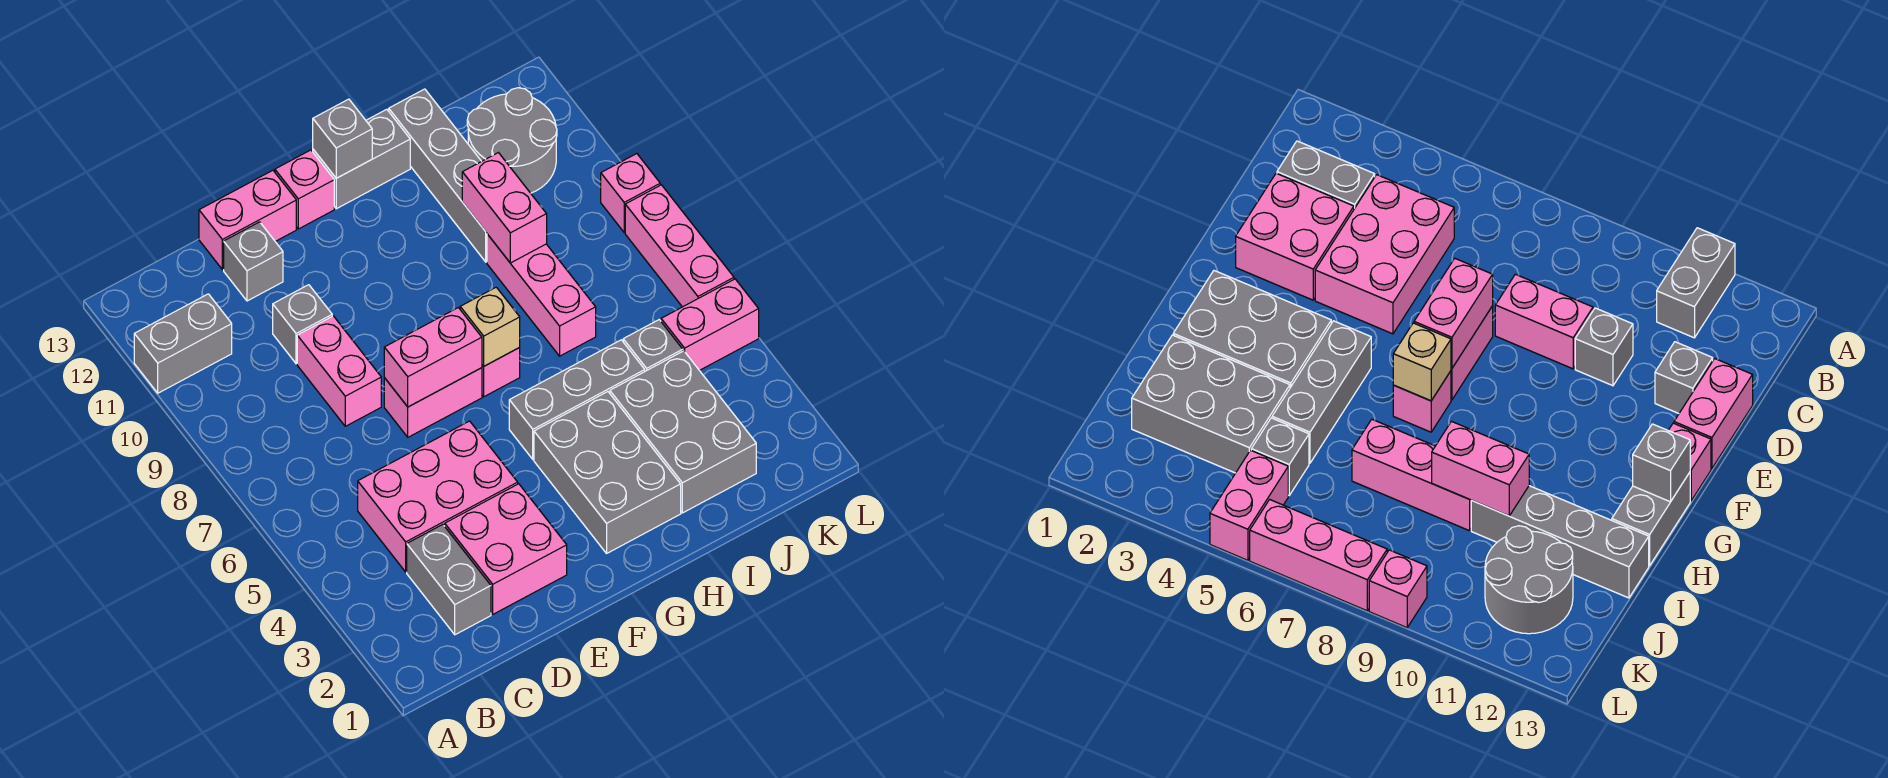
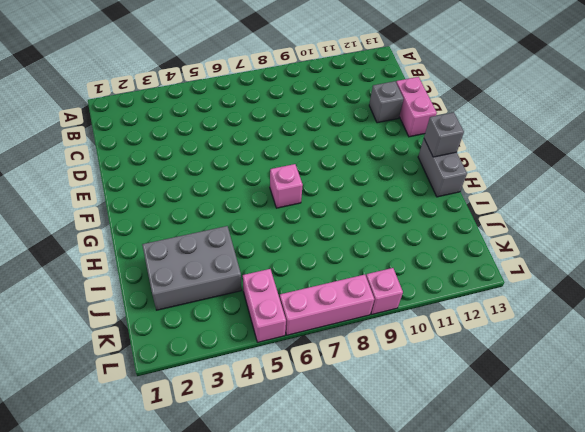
none -> grey 1x2 brick [134,294,232,393]
none -> grey 1x2 brick [407,524,491,635]
none -> pink 2x3 brick [358,421,518,572]

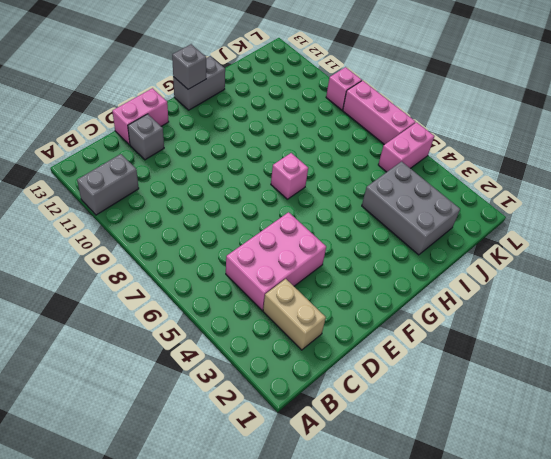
tan 1x2 brick [263,279,326,350] -> grey 1x2 brick [407,524,491,635]
none -> pink 2x2 brick [445,484,567,614]
none -> pink 1x2 brick [297,316,381,426]
none -> grey 1x1 brick [273,285,332,364]

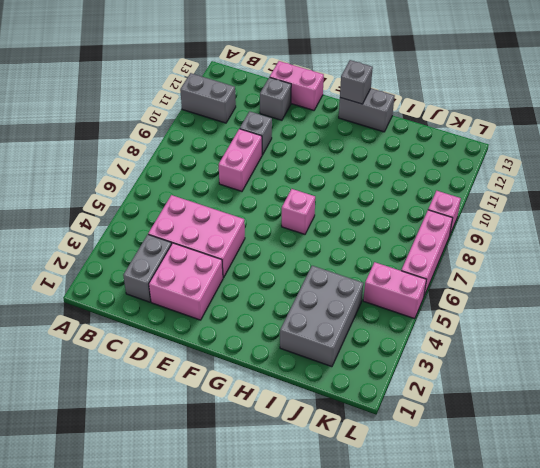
none -> pink 1x2 brick [384,368,482,437]
none -> pink 1x1 brick [275,150,334,229]
none -> grey 2x3 brick [534,392,681,553]

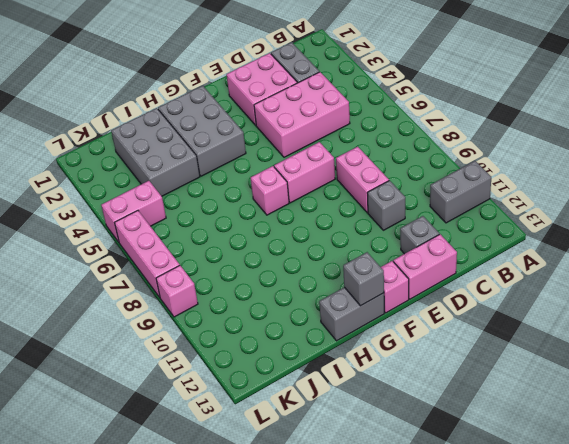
none -> grey 1x3 brick [509,340,645,459]
none -> pink 1x3 brick [487,234,596,356]
none -> grey 1x4 brick [389,89,487,262]

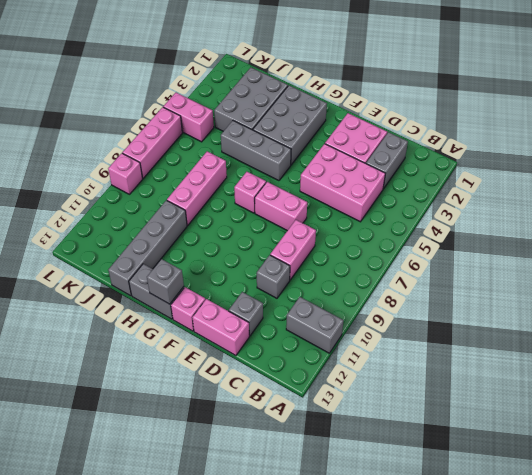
none -> grey 1x1 brick [623,320,683,371]
none -> grey 2x2 round brick [467,88,557,193]
none -> pink 1x2 brick [384,308,482,407]

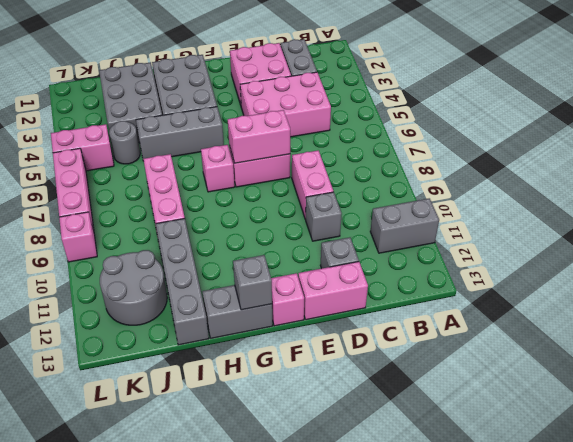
grey 1x1 round brick [109,121,140,164] -> grey 1x1 brick [623,320,683,371]
none -> tan 1x1 brick [460,287,520,366]
none -> pink 1x2 brick [462,153,547,263]

